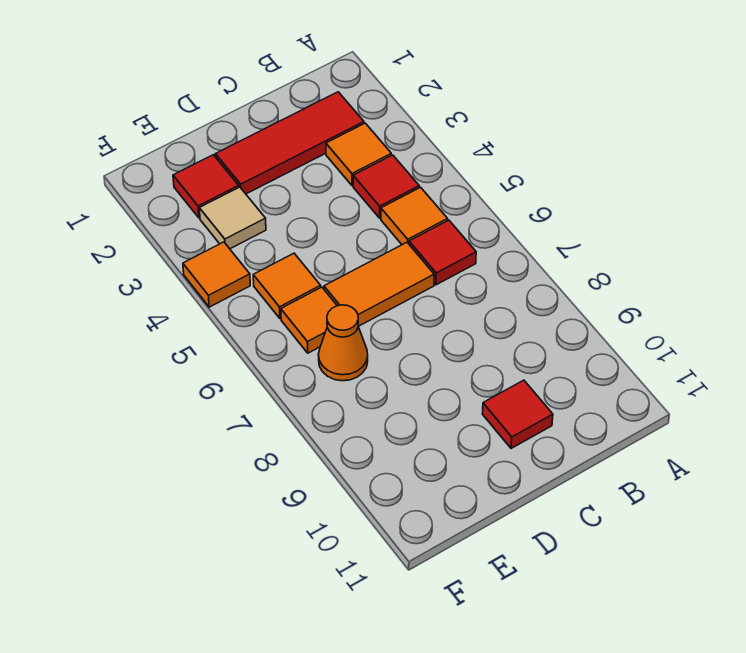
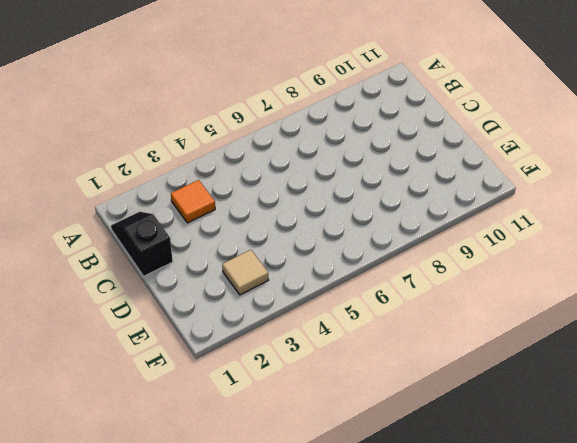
black 1x2 slope [111,212,173,276] -> none
none -> red 1x3 tile [216,92,364,194]
none -> red 1x1 tile [353,155,419,218]
none -> orange 1x1 tile [381,187,448,245]

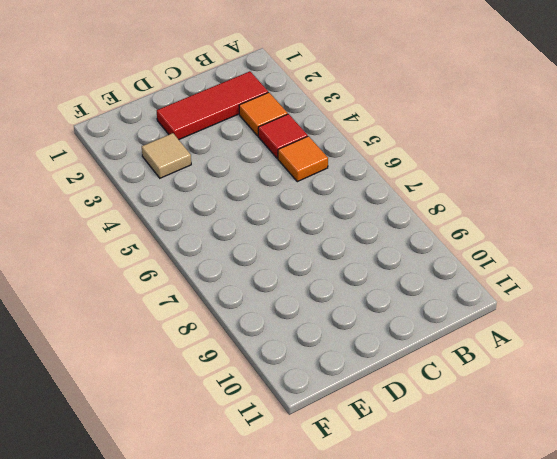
none -> red 1x1 tile [409,220,476,285]
none -> orange 1x2 tile [324,242,434,326]
none -> red 1x1 tile [482,380,553,448]

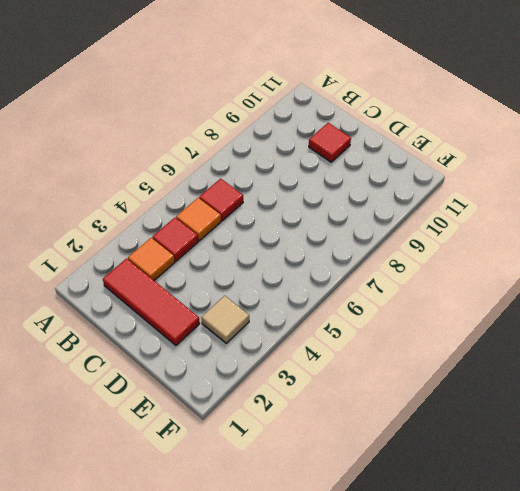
none -> orange 1x2 tile [324,242,434,326]
none -> red 1x1 tile [173,155,239,218]
none -> orange 1x1 tile [253,253,321,319]

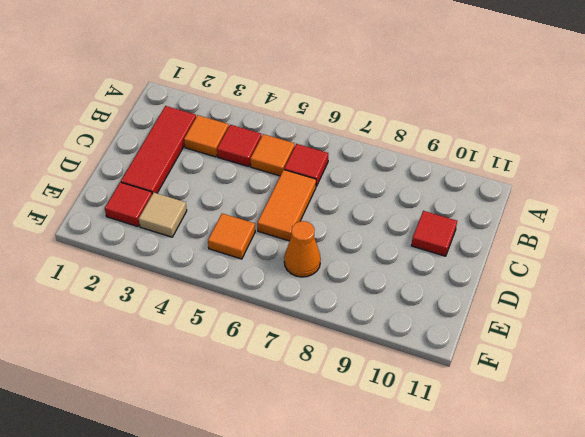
none -> orange 1x1 tile [281,287,337,353]
none -> orange 1x1 tile [183,242,250,307]

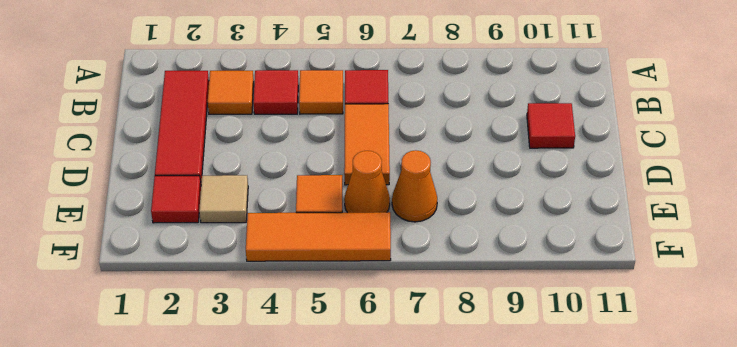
orange 1x1 cone [344,151,390,213] -> orange 1x1 tile [281,287,337,353]
orange 1x3 tile [246,212,391,261] -> orange 1x1 tile [183,242,250,307]

